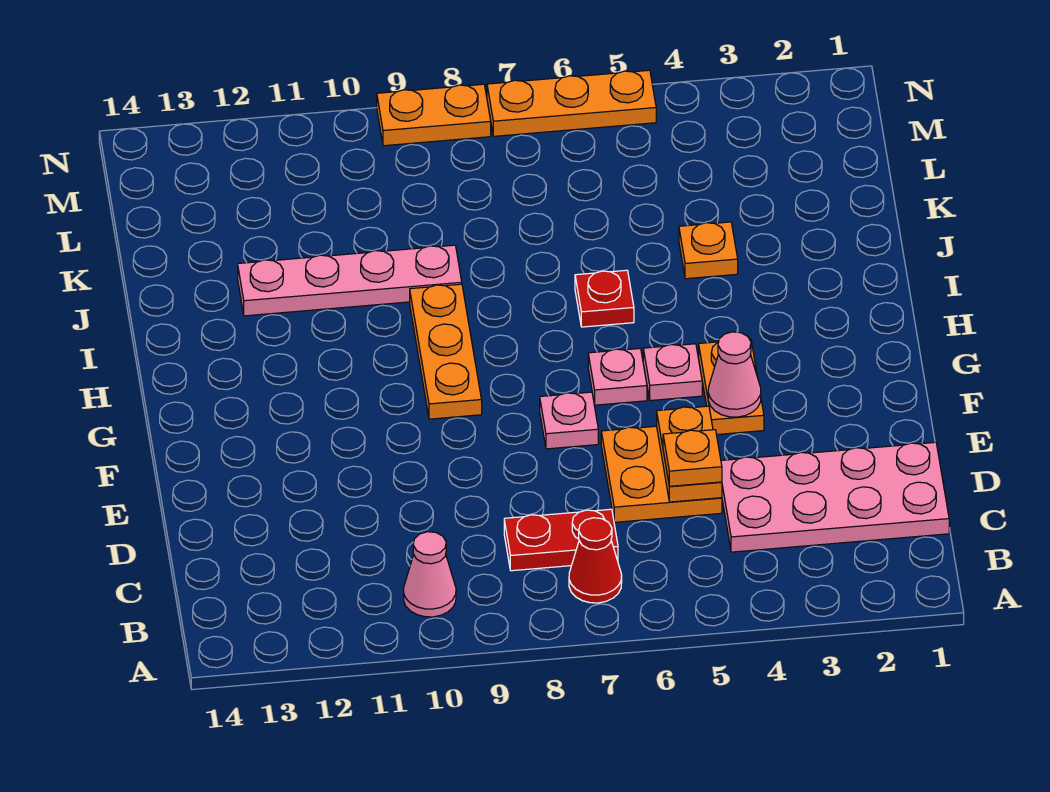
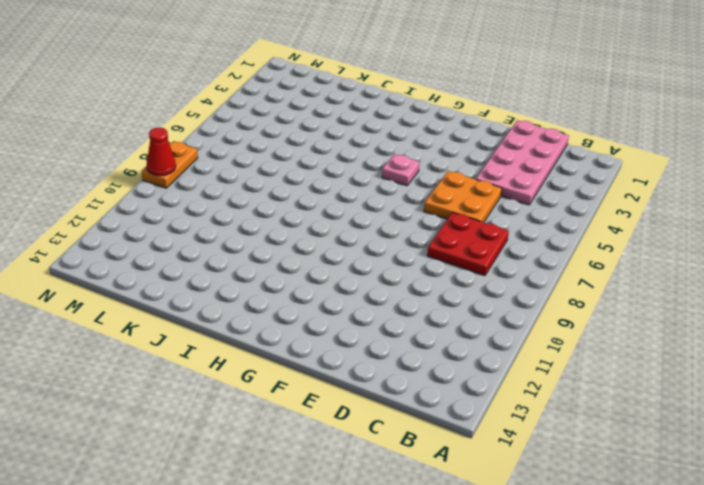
red 2x2 plate [427,212,509,276] -> red 1x2 plate [504,509,618,571]
red 1x1 cone [147,128,176,176] -> red 1x1 cone moved to [569,518,622,603]
none -> pink 1x1 cone [404,532,456,617]
none -> orange 1x2 plate [699,339,764,435]
none -> pink 1x1 plate [540,392,598,449]

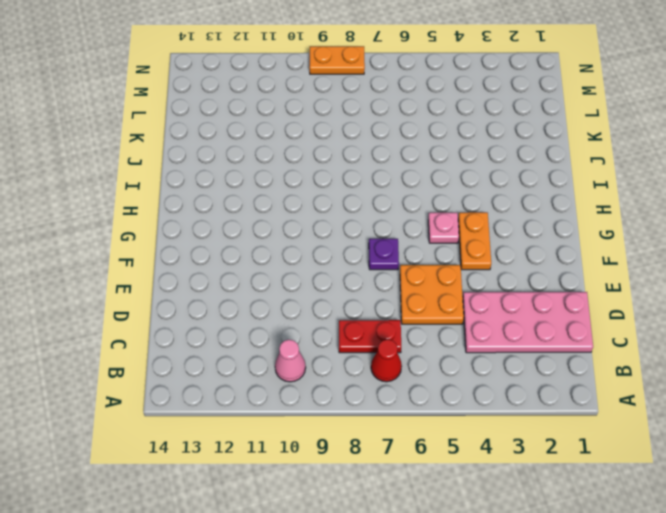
purple 1x1 plate [369,239,399,270] -> pink 1x1 plate [540,392,598,449]
none -> pink 1x1 plate [588,348,647,405]
none -> orange 1x3 plate [410,284,482,419]
none -> red 1x1 plate [575,270,634,327]

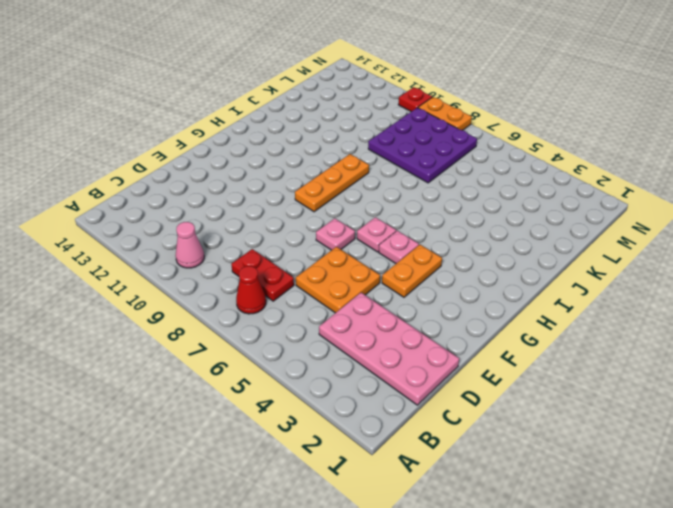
purple 3x3 plate [368,108,477,183] -> none
red 1x1 plate [398,87,432,112] -> red 1x1 plate moved to [575,270,634,327]
none -> orange 1x1 plate [679,222,738,279]
none -> pink 1x4 plate [238,245,462,316]
none -> orange 1x3 plate [487,70,656,136]

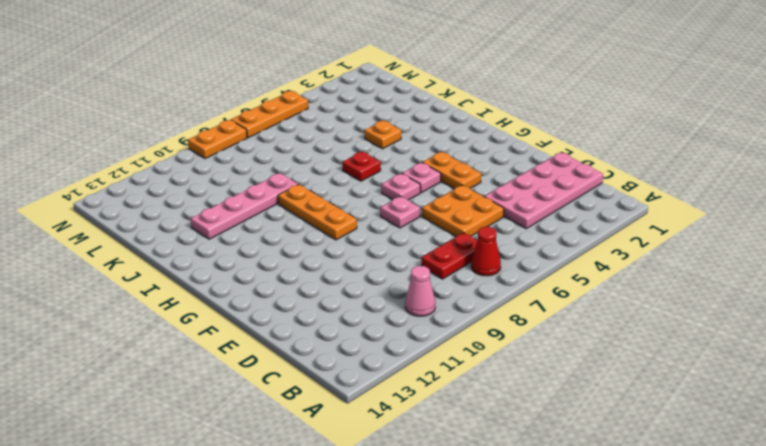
none -> orange 1x2 plate [657,406,722,502]
none -> pink 1x1 cone [708,332,761,417]
none -> orange 1x1 plate [663,430,722,486]

